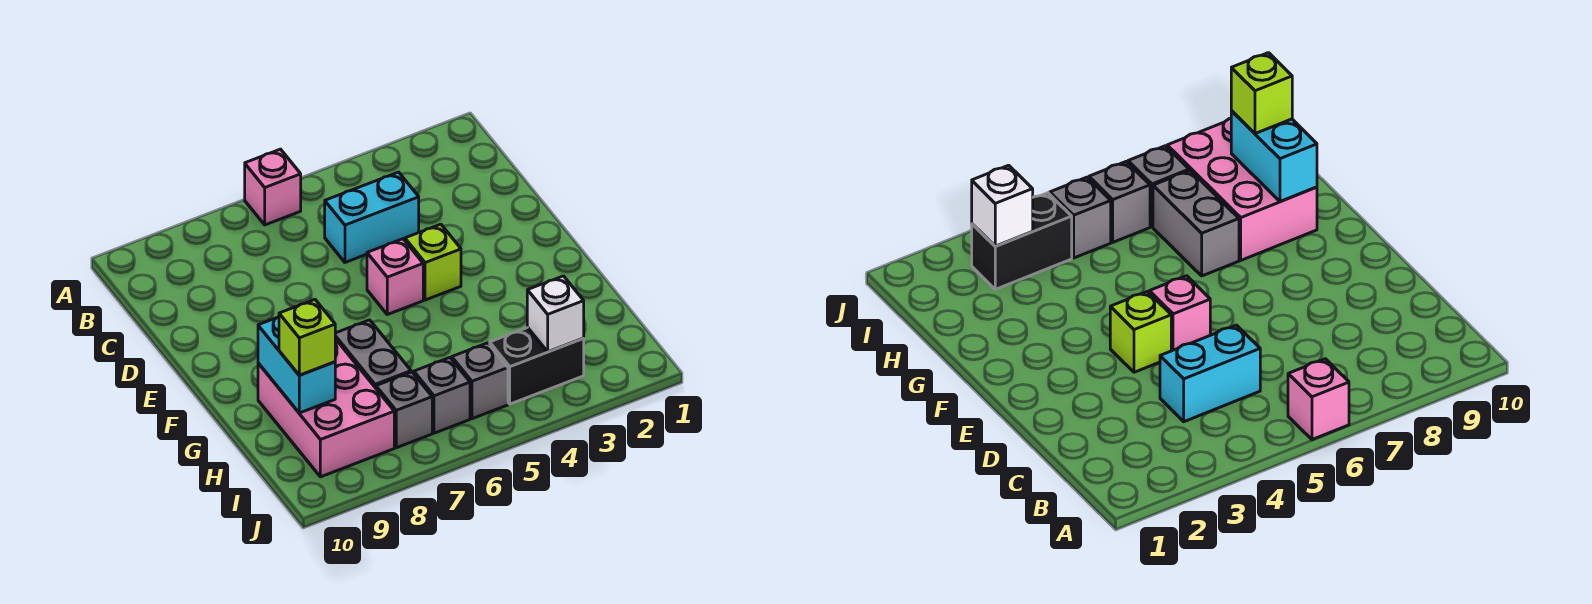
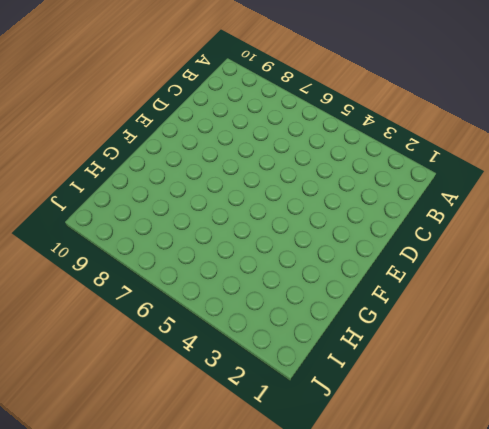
none -> pink 1x1 brick [245,149,301,225]
none -> cyan 1x2 brick [325,172,419,262]
none -> lime 1x1 brick [405,224,461,300]

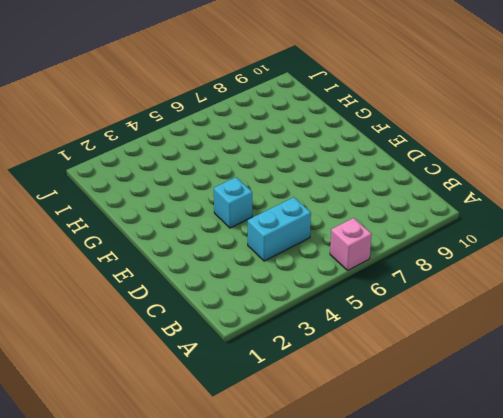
cyan 1x1 brick [214,177,252,228] -> lime 1x1 brick [405,224,461,300]
none -> pink 1x1 brick [367,239,423,315]
none -> grey 1x2 brick [335,320,411,388]
none -> pink 2x3 brick [258,339,394,477]

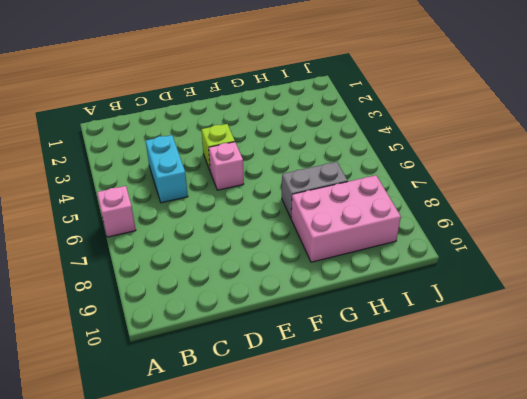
none -> black 1x2 brick [490,328,584,404]
none -> grey 1x1 brick [452,343,508,419]
none -> grey 1x1 brick [414,358,470,433]

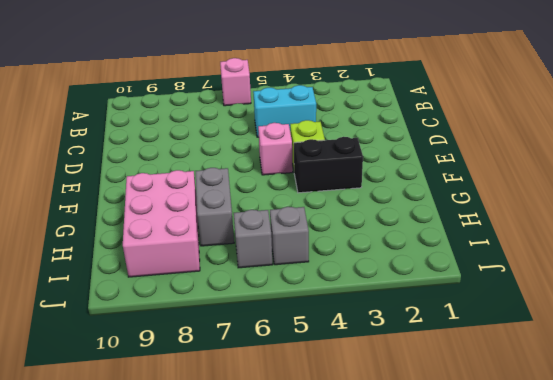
black 1x2 brick [294,137,363,193] -> black 1x2 brick moved to [490,328,584,404]
none -> grey 1x1 brick [376,372,432,448]
none -> cyan 1x2 brick [258,317,335,413]
none -> white 1x1 brick [527,276,584,352]

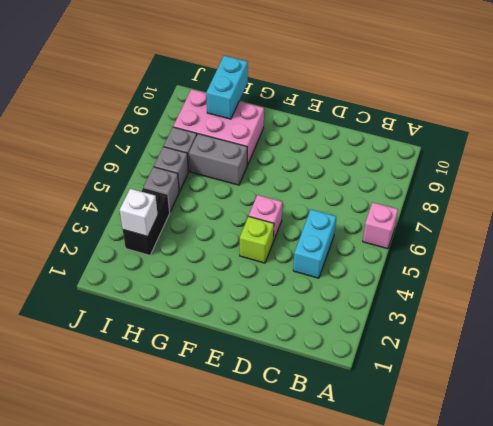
cyan 1x2 brick [206,56,248,119] -> cyan 1x2 brick turned to [258,317,335,413]
none -> lime 1x1 brick [279,300,335,375]

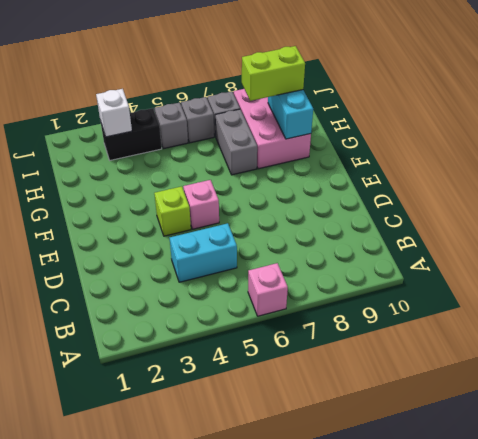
lime 1x2 brick [242,46,305,101] -> lime 1x1 brick [279,300,335,375]

